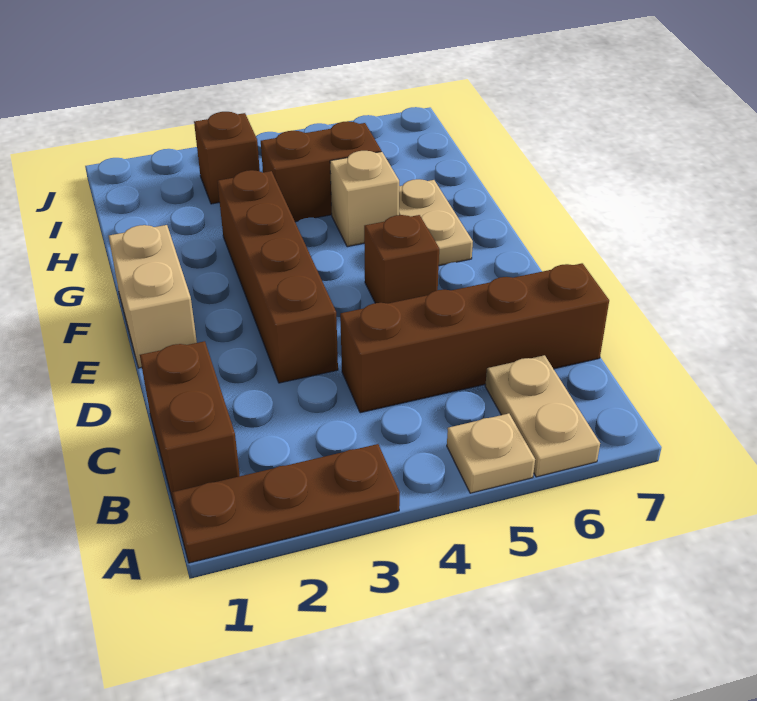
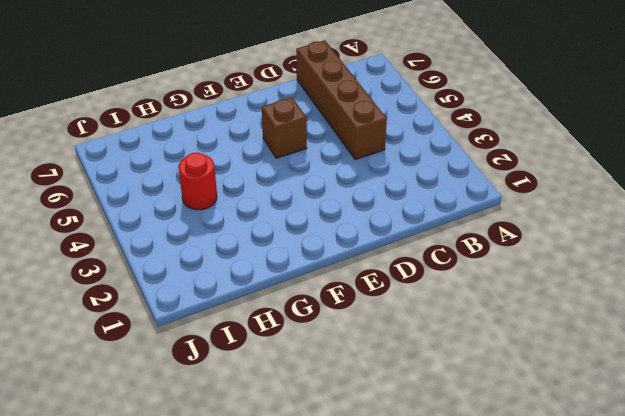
red 1x1 round brick [178,152,217,210] -> brown 1x2 brick [261,121,381,222]
none -> brown 1x3 plate [172,444,400,563]
none -> tan 1x1 plate [447,413,535,493]
none -> tan 1x2 plate [485,355,600,477]

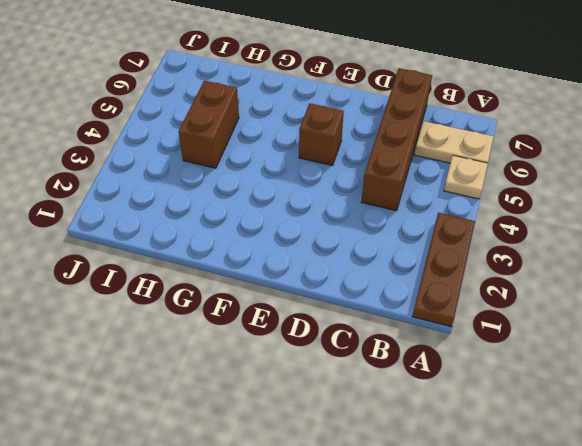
none -> brown 1x2 brick [140,341,240,508]
none -> brown 1x4 brick [217,170,338,383]
none -> tan 1x2 brick [109,225,197,368]

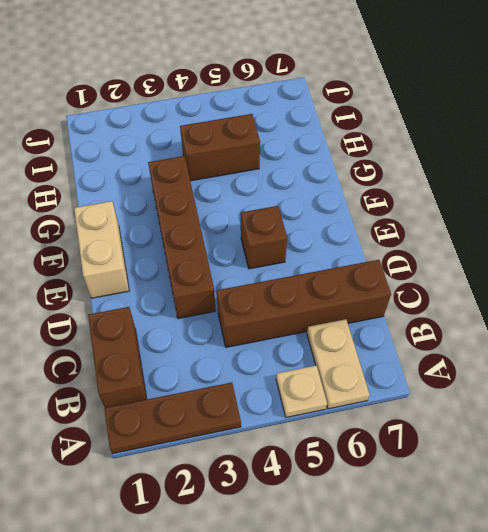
none -> tan 1x2 plate [399,179,473,266]
none -> tan 1x1 brick [330,151,399,247]
none -> brown 1x1 brick [194,112,260,204]

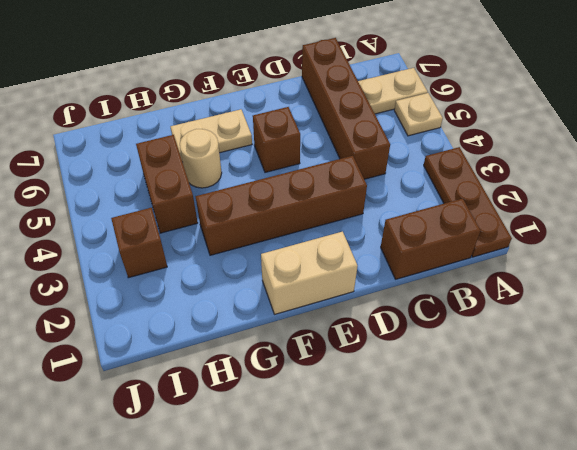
tan 1x1 round brick [180,129,222,188] -> tan 1x1 brick [330,151,399,247]

